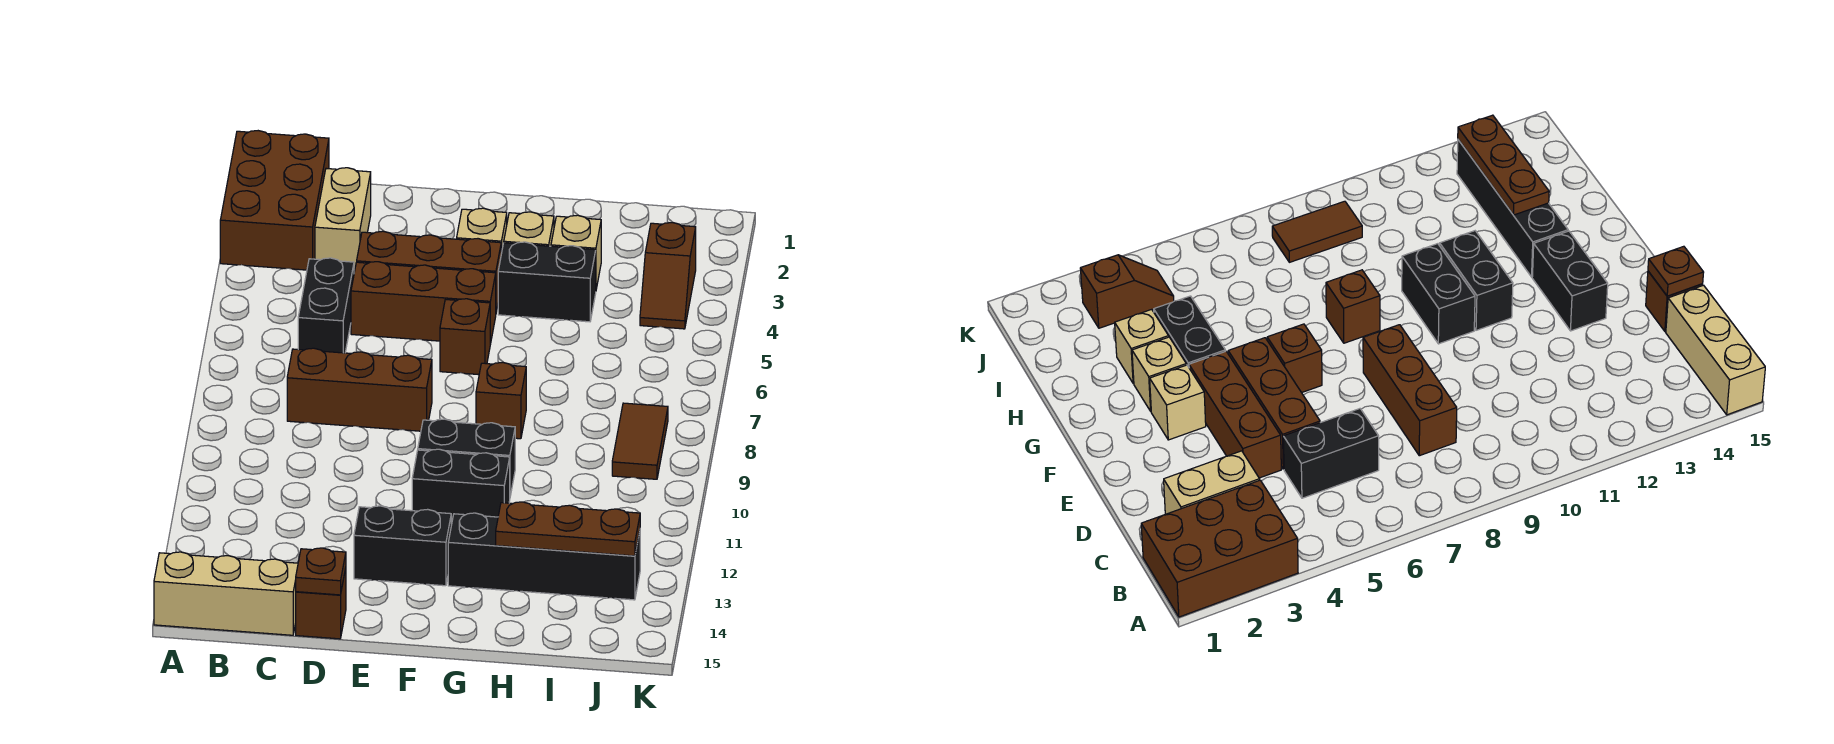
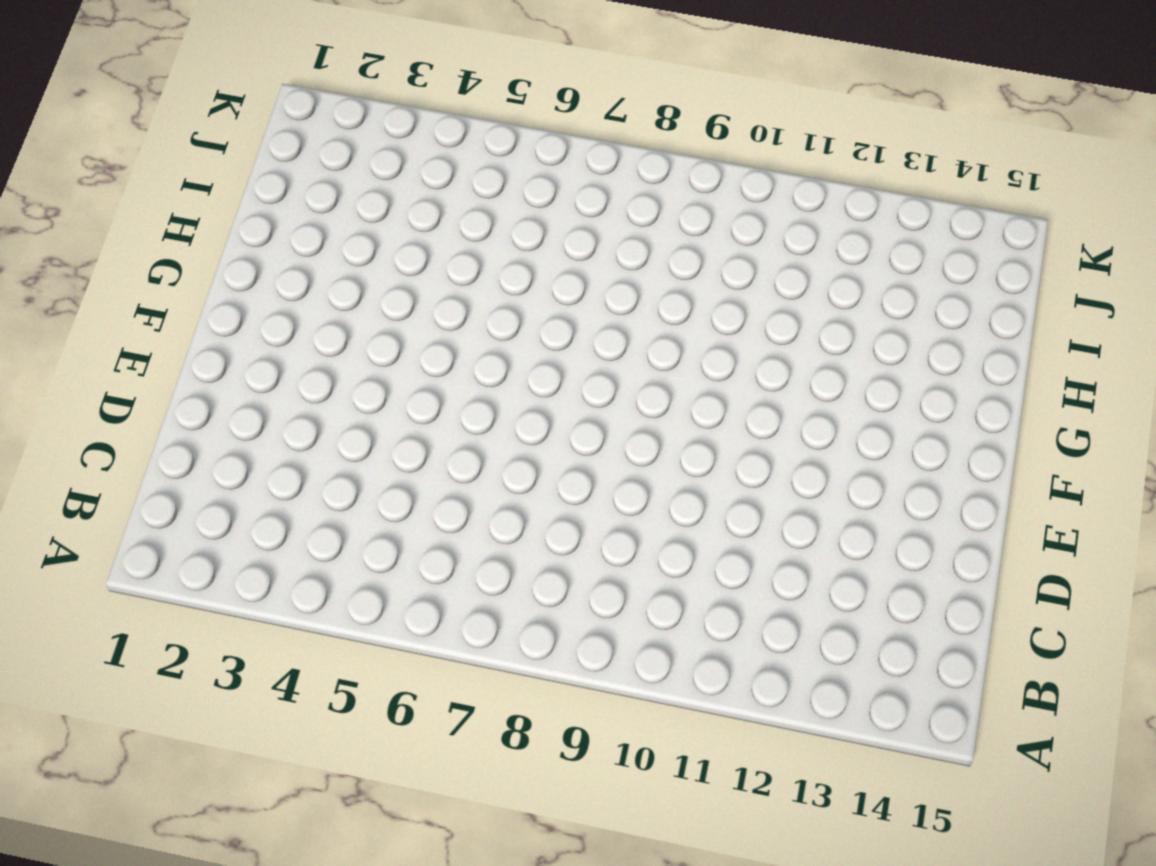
none -> brown 2x3 brick [220,131,329,270]
none -> tan 1x3 brick [154,552,298,635]
none -> tan 1x2 brick [315,168,371,272]

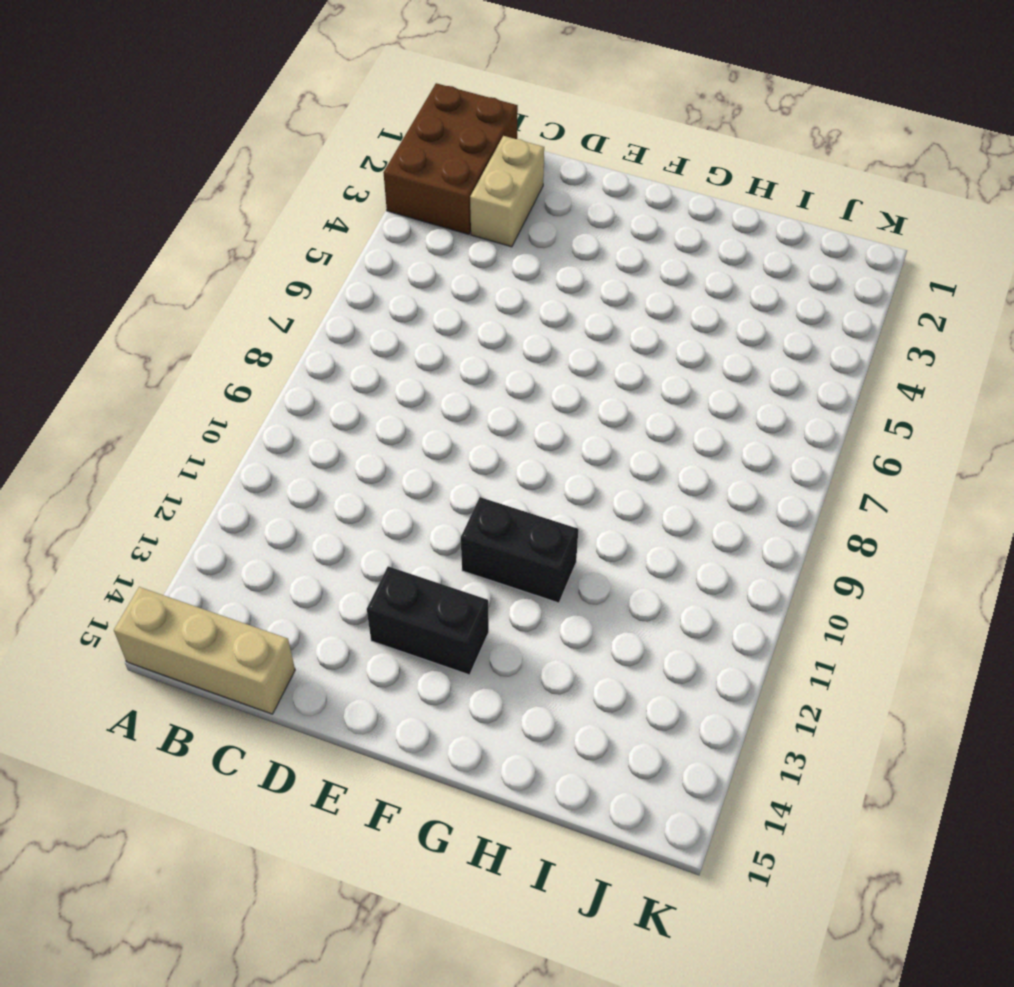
none -> black 1x2 brick [298,258,354,353]
none -> brown 1x3 brick [287,348,432,431]
none -> brown 1x3 brick [357,231,501,312]

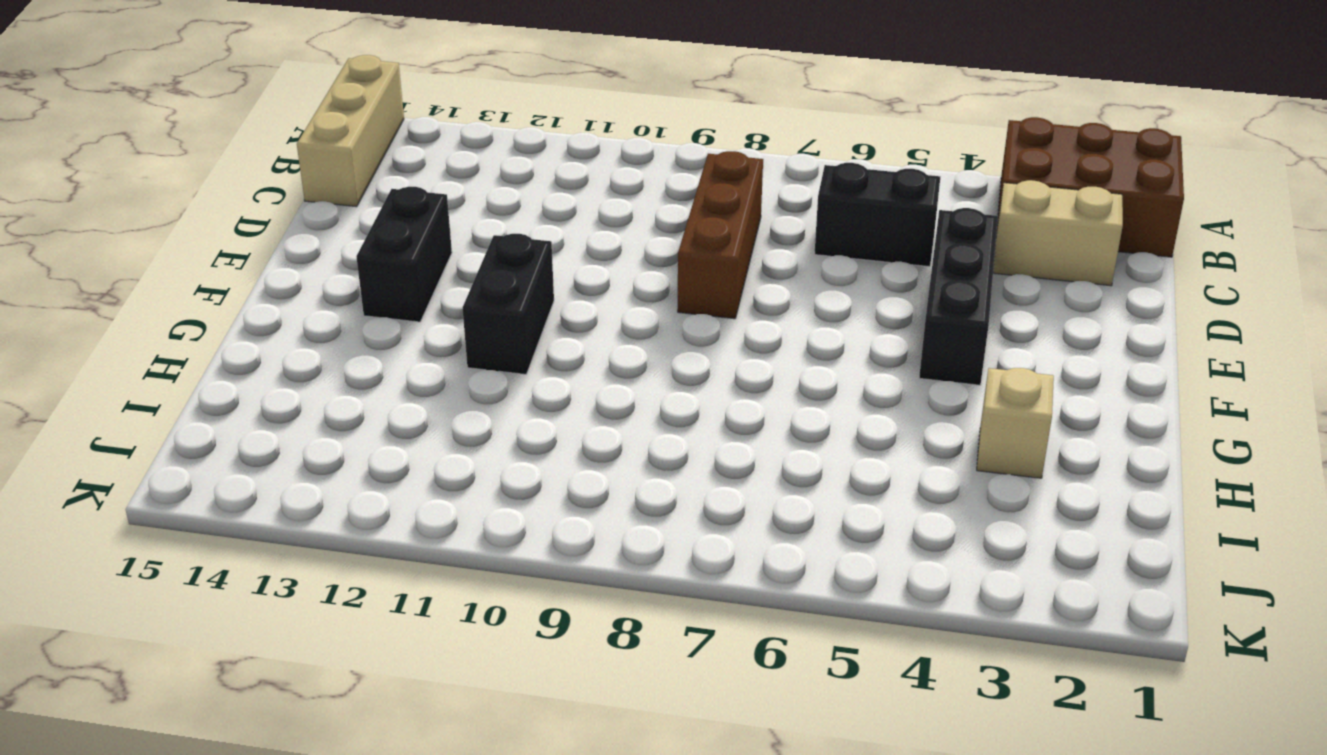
black 1x3 brick [919,208,998,385] -> brown 1x3 brick [357,231,501,312]
none -> brown 1x3 brick [351,262,496,344]
none -> brown 1x1 brick [296,568,346,639]
none -> tan 1x1 brick [457,208,507,253]

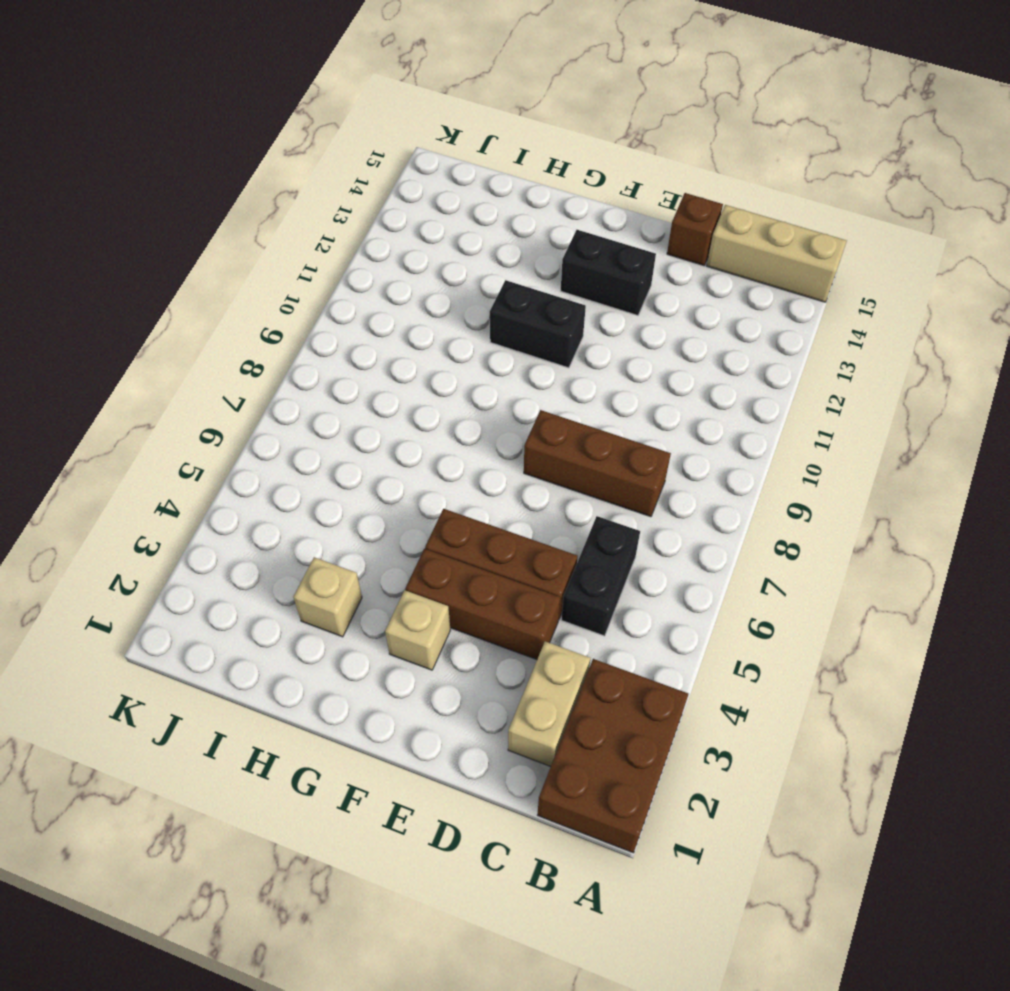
none -> brown 1x1 brick [440,299,490,375]
none -> black 1x2 brick [418,419,515,496]
none -> tan 1x1 brick [504,212,554,246]

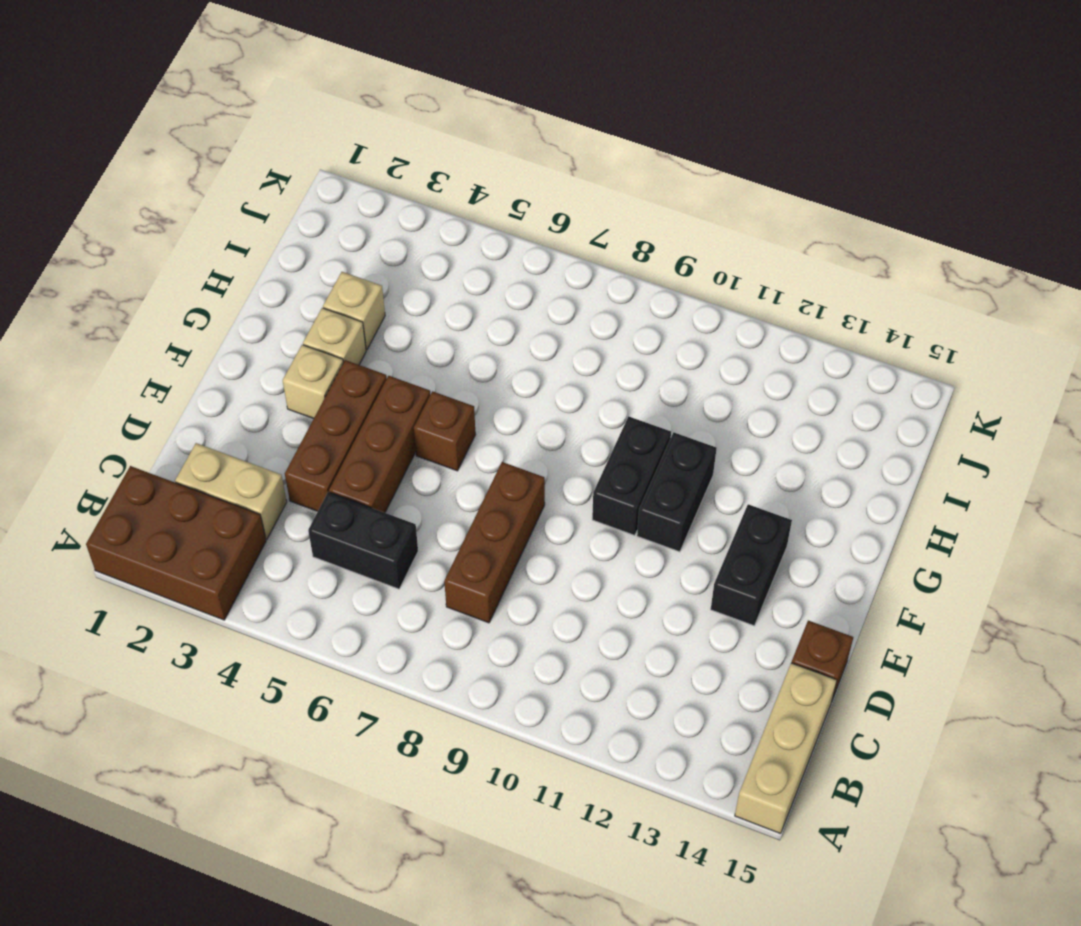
none -> black 1x2 brick [498,242,596,322]
none -> brown 1x1 brick [476,362,526,439]
none -> black 1x4 brick [448,513,640,600]

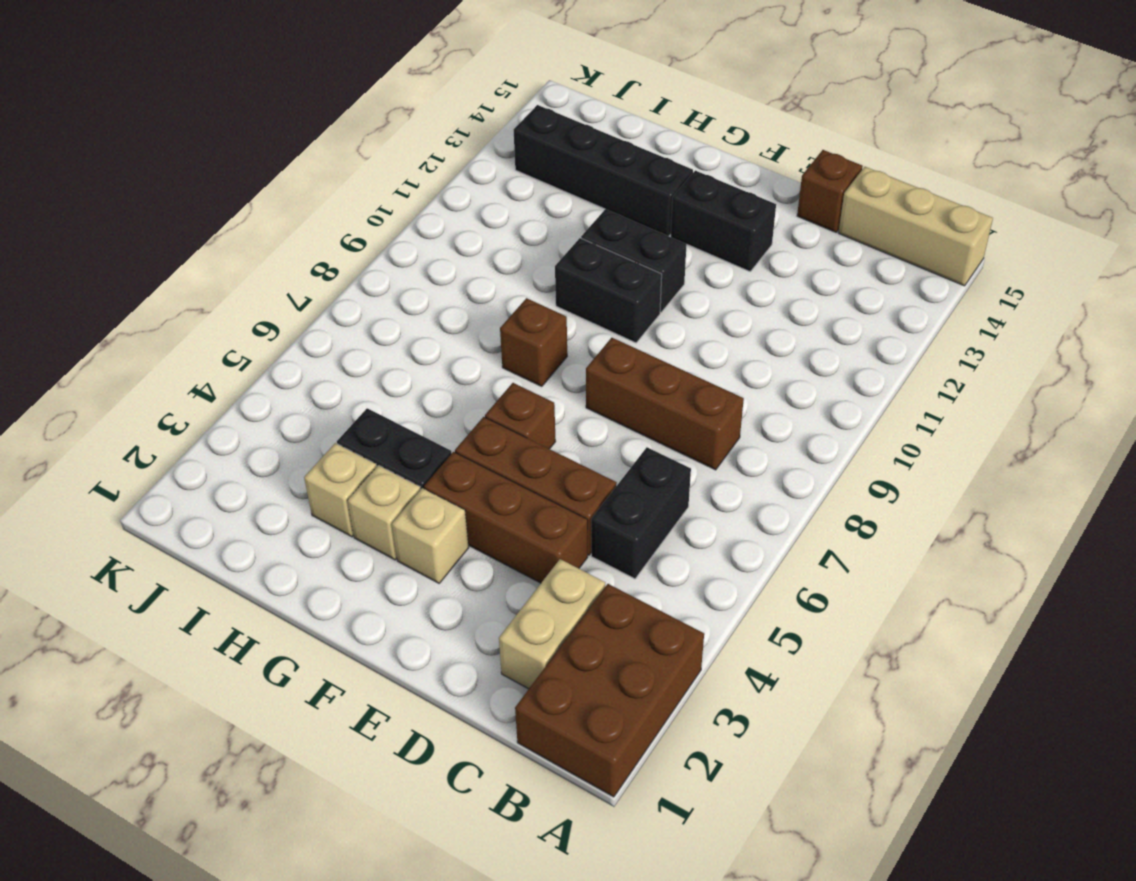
none -> brown 1x2 slope [640,223,696,329]
none -> brown 1x2 tile [612,403,668,479]
none -> brown 1x1 plate [296,548,346,595]

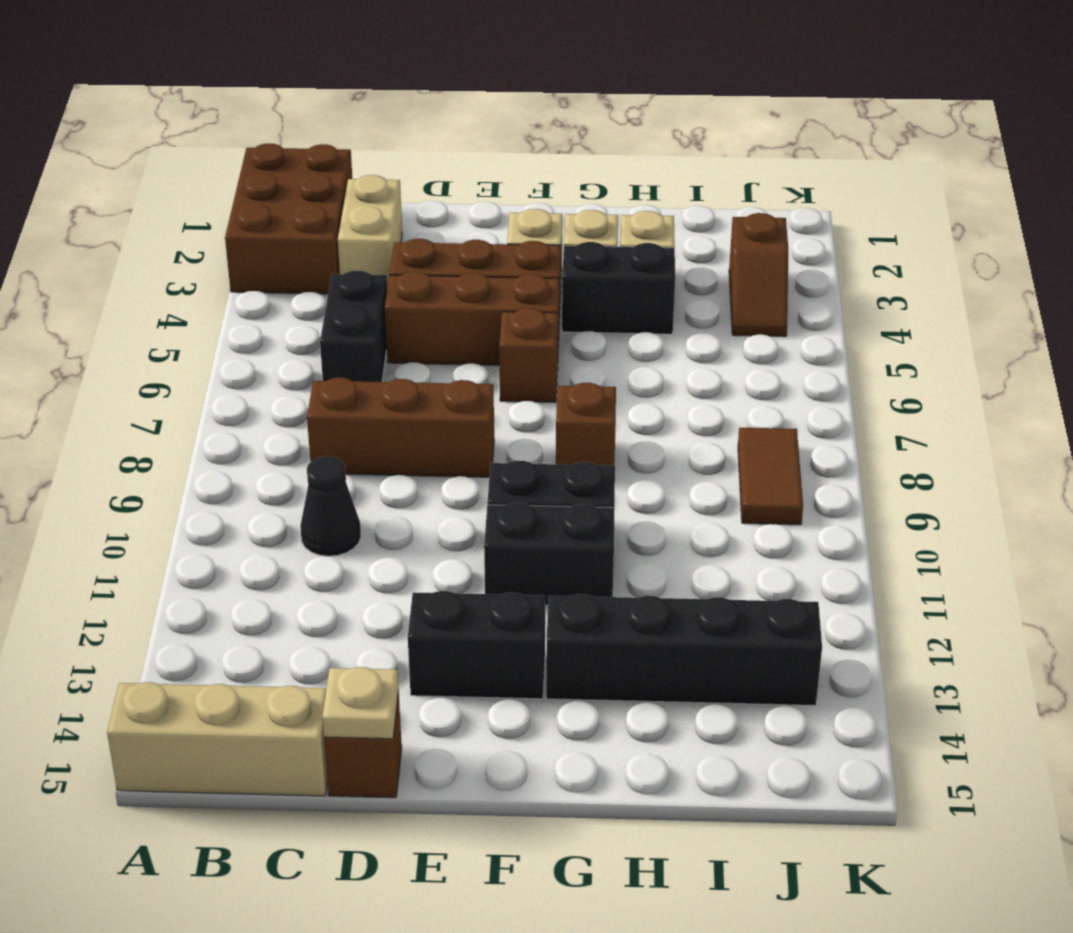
black 1x1 cone [300,456,361,556] -> none
tan 1x1 plate [322,667,399,739] -> brown 1x1 plate [296,548,346,595]
none -> brown 1x3 plate [496,502,640,556]

